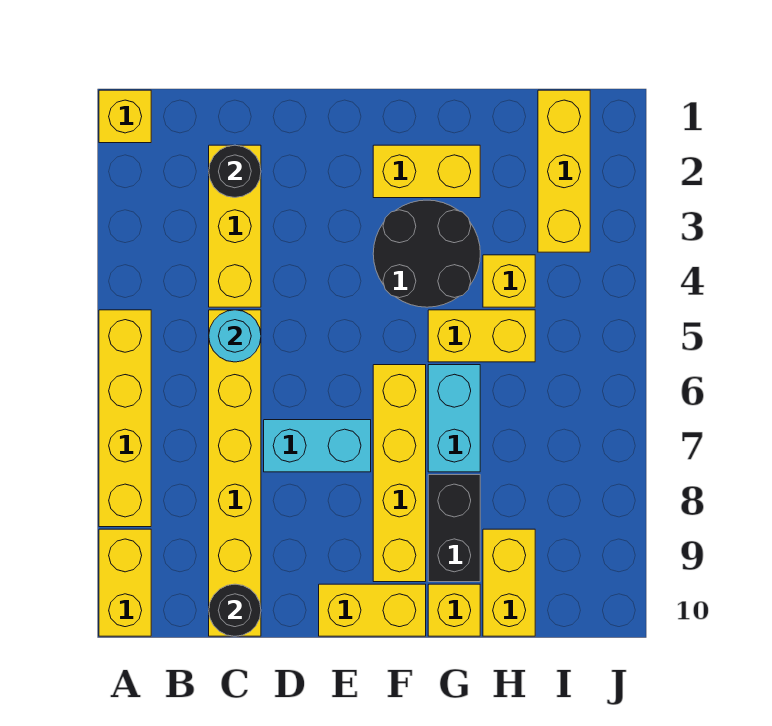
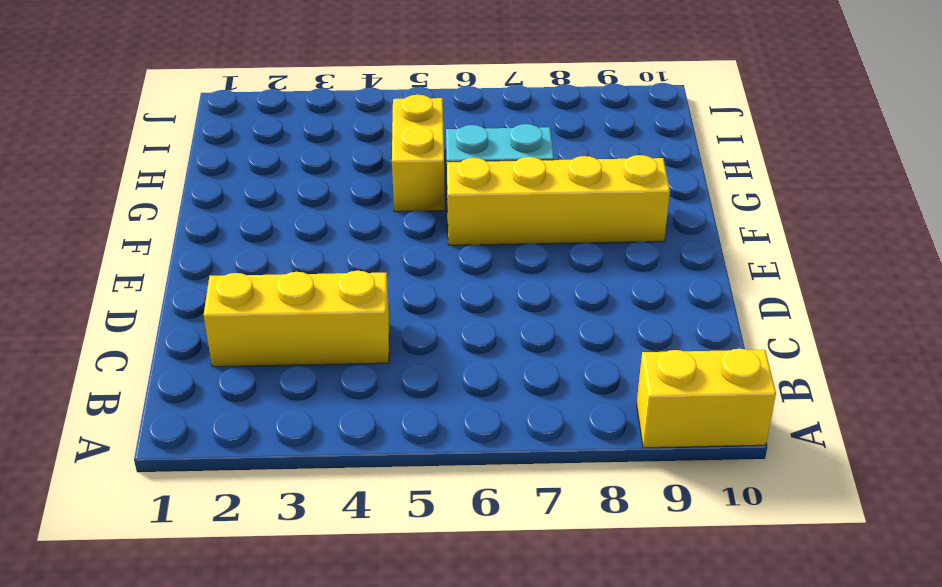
none -> yellow 1x1 brick [99,90,151,143]
none -> yellow 1x4 brick [99,310,151,527]
none -> yellow 1x6 brick [209,310,261,636]

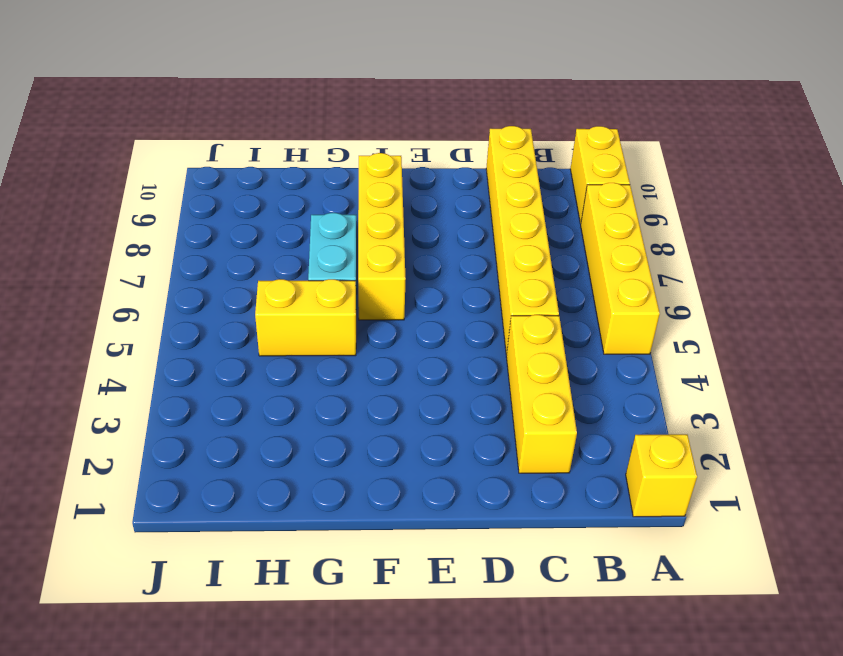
none -> cyan 1x2 brick [264,420,371,472]
none -> yellow 1x2 brick [319,584,426,636]
none -> yellow 1x2 brick [373,145,480,198]

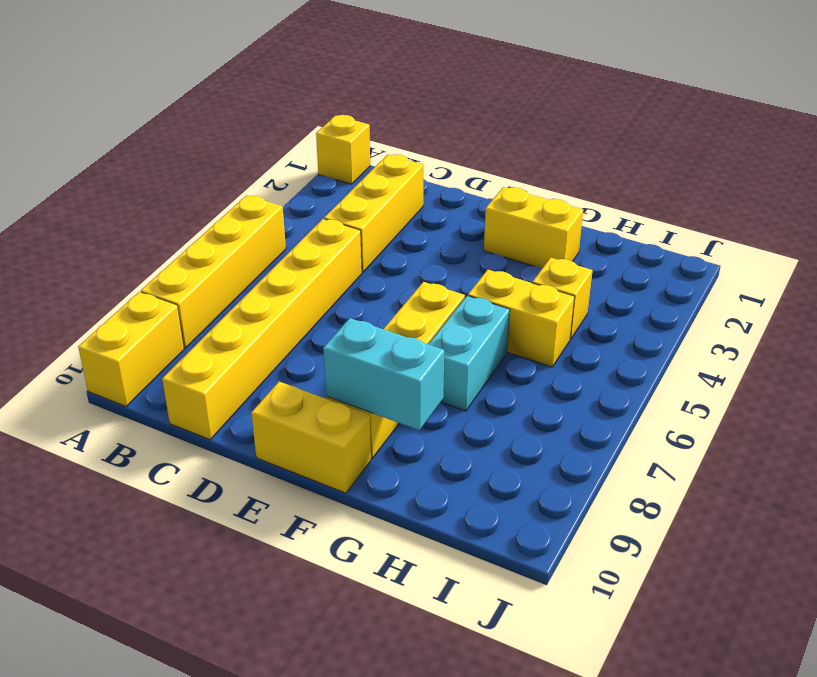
cyan 1x2 brick [323,318,444,430] -> cyan 1x2 brick moved to [264,420,371,472]
none -> black 2x2 round brick [373,200,480,307]
none -> black 1x2 brick [428,475,480,582]
none -> yellow 1x1 brick [428,584,480,636]

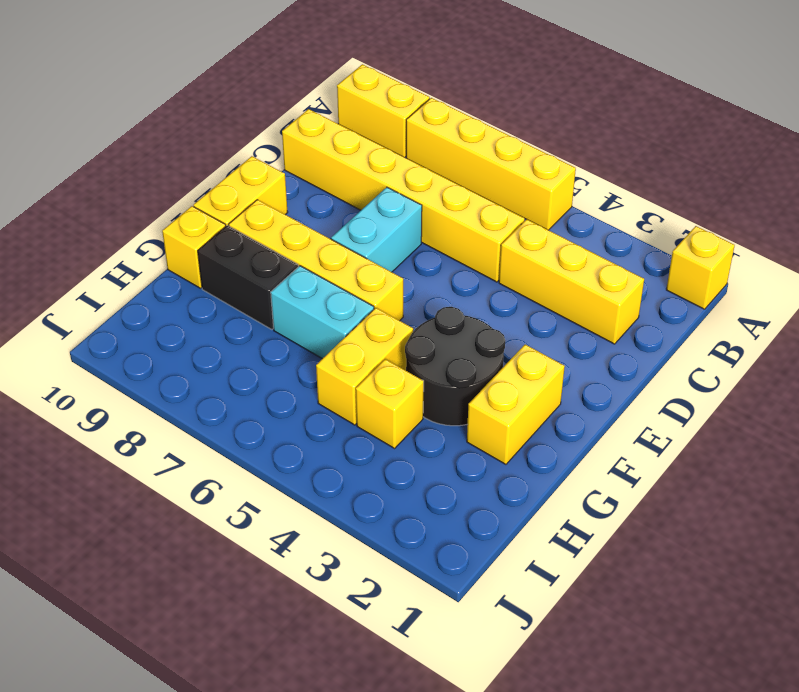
none -> yellow 1x2 brick [483,529,535,636]
none -> yellow 1x3 brick [538,90,590,252]
none -> black 1x1 round brick [209,145,261,197]

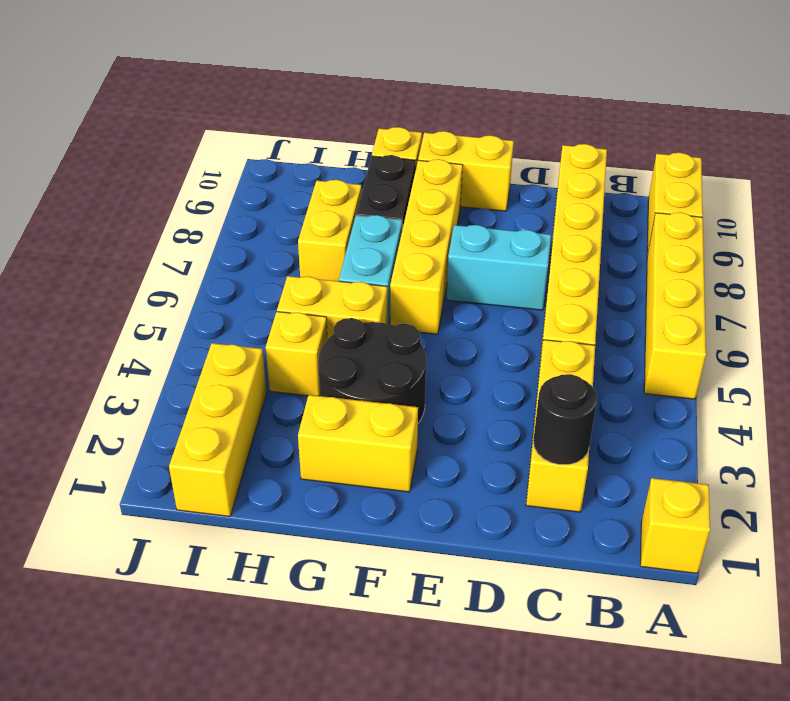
yellow 1x2 brick [298,180,362,281] -> yellow 1x2 brick moved to [483,529,535,636]
none -> cyan 1x1 round brick [209,310,261,362]
none -> black 1x1 round brick [209,584,261,636]

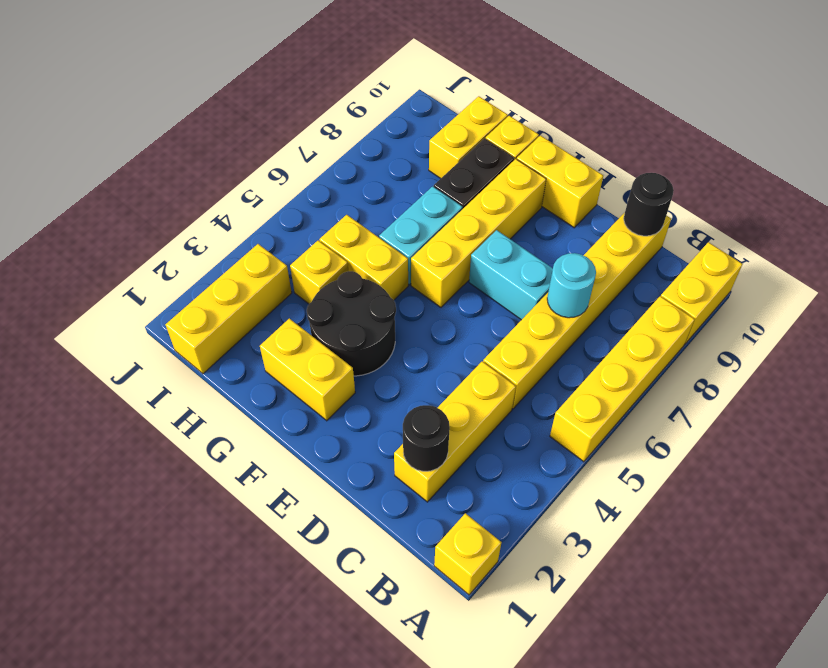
cyan 1x1 round brick [547,253,596,318] -> cyan 1x1 round brick moved to [209,310,261,362]

